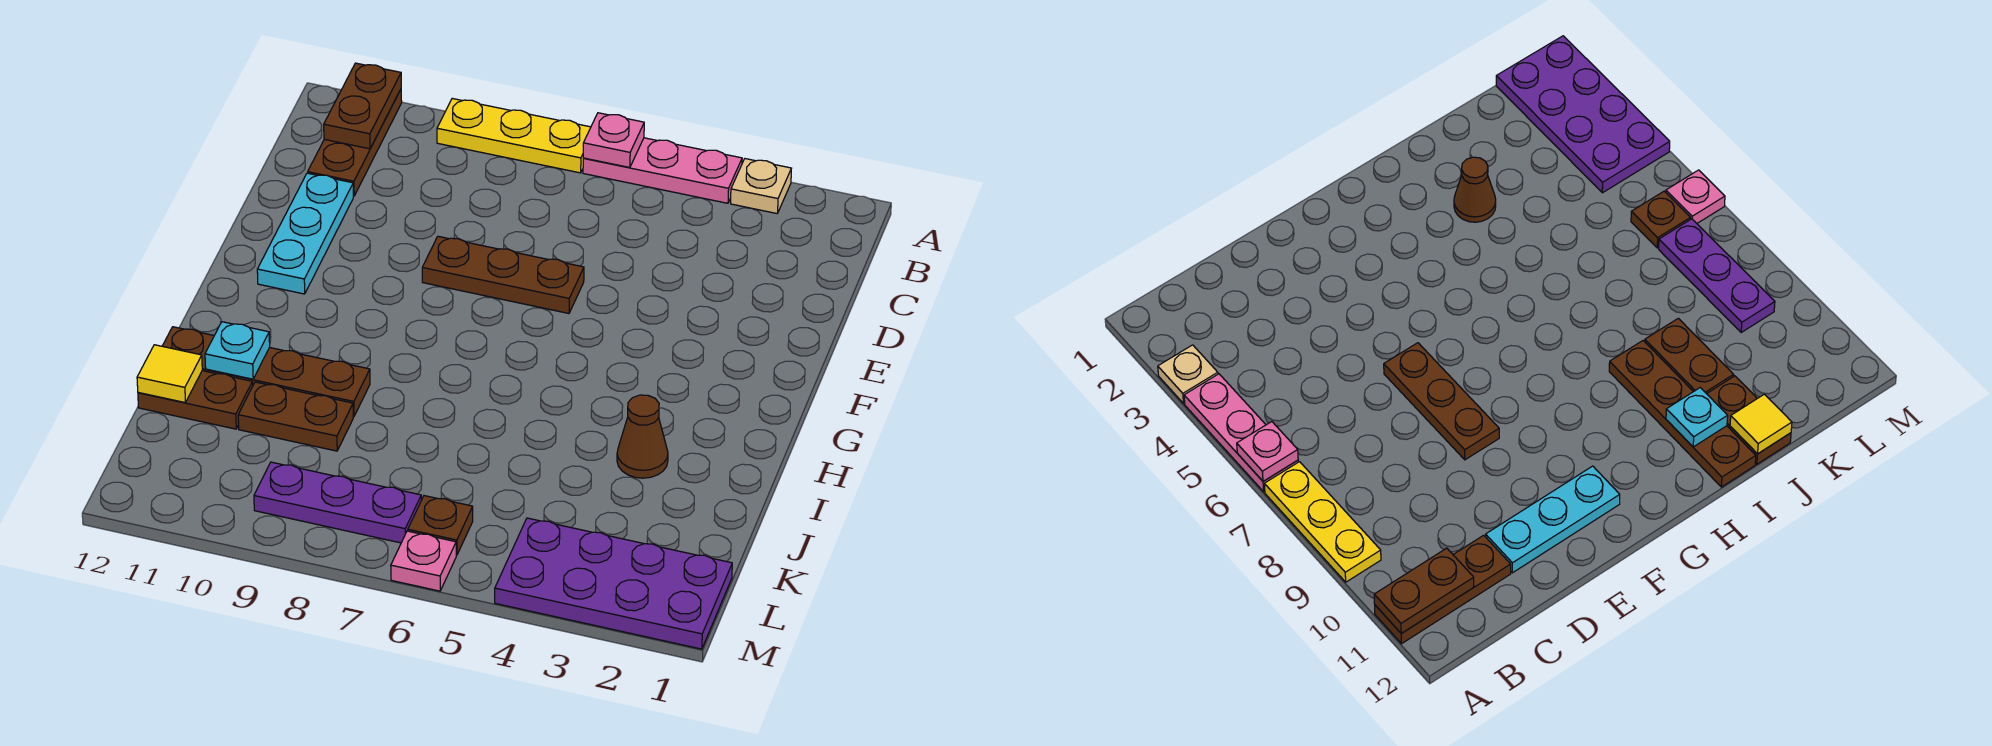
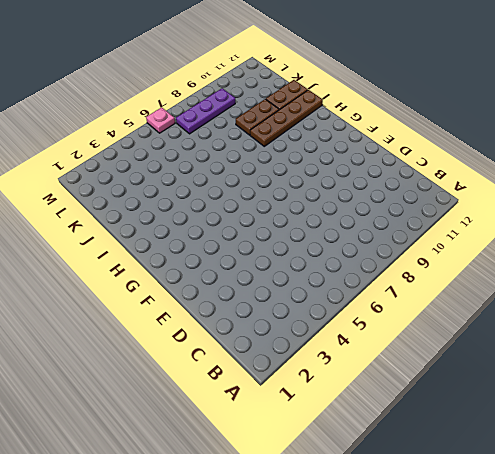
none -> tan 1x1 plate [731,159,791,213]
none -> pink 1x3 plate [583,138,742,203]
none -> yellow 1x3 plate [437,98,591,173]

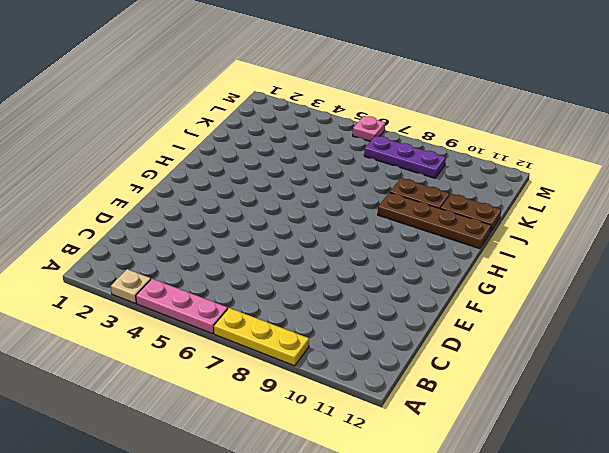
none -> brown 1x3 plate [308,89,402,196]
none -> cyan 1x3 plate [257,173,353,294]
none -> brown 1x3 plate [422,236,584,313]

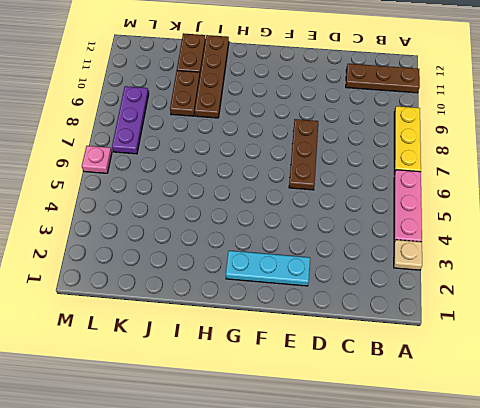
cyan 1x3 plate [226,251,310,286] -> cyan 1x3 plate moved to [257,173,353,294]
none -> brown 1x1 cone [617,395,668,478]
none -> purple 2x4 plate [495,518,732,649]
none -> brown 1x1 plate [408,496,473,555]

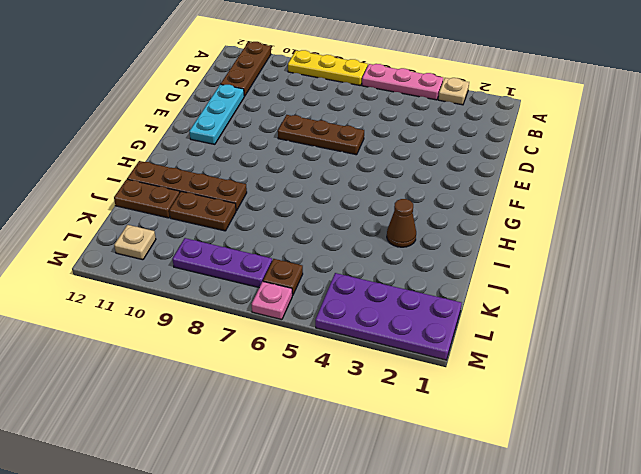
tan 1x1 plate [114,225,156,260] -> none
none -> pink 1x1 plate [583,113,644,167]
none -> brown 1x2 plate [324,63,401,149]
none -> cyan 1x1 plate [205,322,270,379]

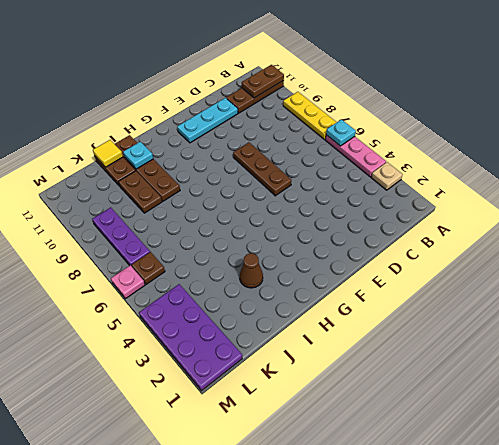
cyan 1x1 plate [326,119,356,146] -> pink 1x1 plate [583,113,644,167]

